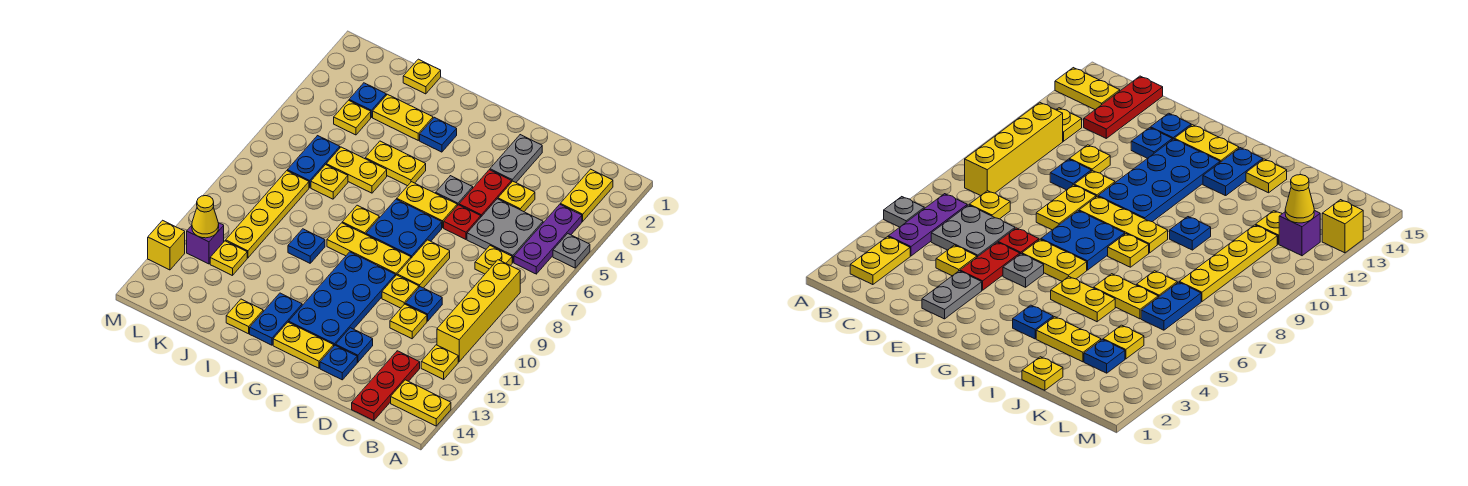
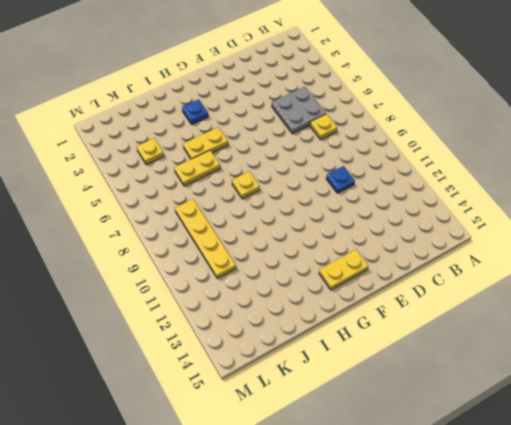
none -> grey 1x1 plate [553,234,590,268]
none -> yellow 1x2 plate [391,380,451,426]
none -> yellow 1x2 plate [560,169,613,221]
none -> purple 1x3 plate [514,204,582,274]

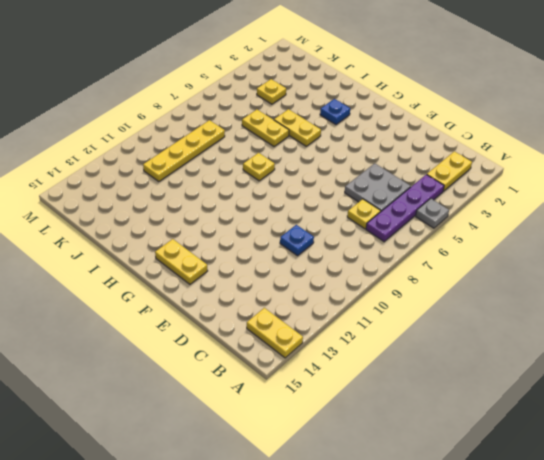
purple 1x4 plate [366,175,444,242] -> purple 1x3 plate [514,204,582,274]
none -> yellow 1x4 brick [437,260,520,362]
none -> yellow 1x1 plate [421,345,458,379]
none -> red 1x3 plate [352,351,420,421]
none -> yellow 1x1 plate [498,181,535,212]

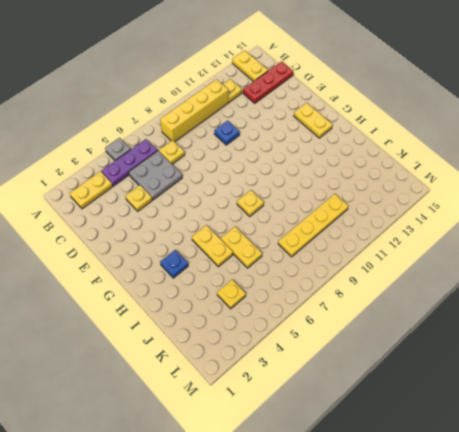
none -> yellow 1x1 plate [390,304,427,339]
none -> grey 1x2 plate [490,135,542,182]
none -> red 1x2 plate [459,170,512,217]
none -> red 1x1 plate [444,205,481,239]

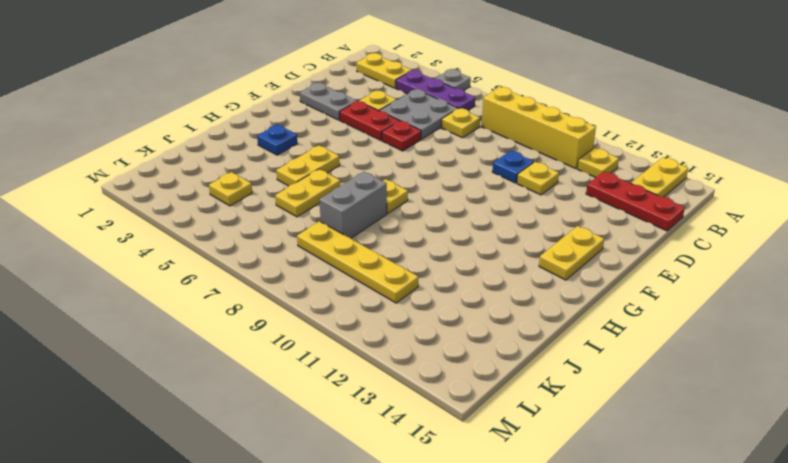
grey 1x2 brick [319,172,387,238] -> none
none -> yellow 1x2 plate [397,240,450,288]
none -> yellow 1x1 plate [382,275,419,308]
none -> blue 1x1 plate [336,328,373,362]
none -> blue 1x1 plate [320,345,357,380]

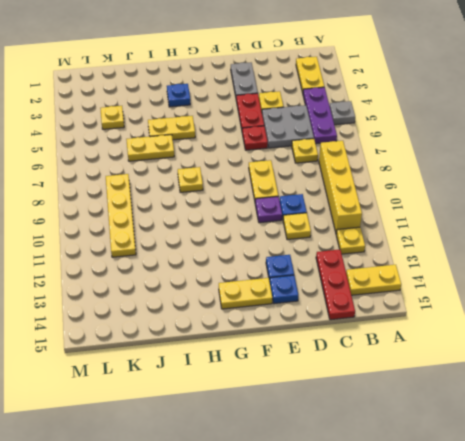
purple 1x1 plate [255,196,282,223] -> yellow 1x1 plate [382,275,419,308]
none -> grey 1x1 plate [436,176,473,206]
none -> yellow 1x2 plate [397,182,457,228]
none -> blue 2x2 plate [366,199,442,258]
none -> yellow 1x3 plate [327,223,411,276]

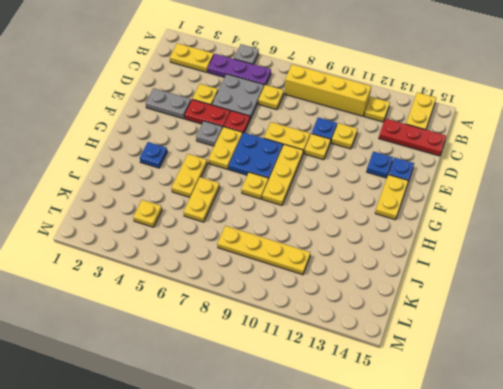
none -> blue 2x4 plate [289,252,395,345]
none -> blue 1x2 plate [250,293,302,345]
none -> yellow 1x2 plate [373,94,433,140]
none -> blue 1x1 plate [288,229,325,263]

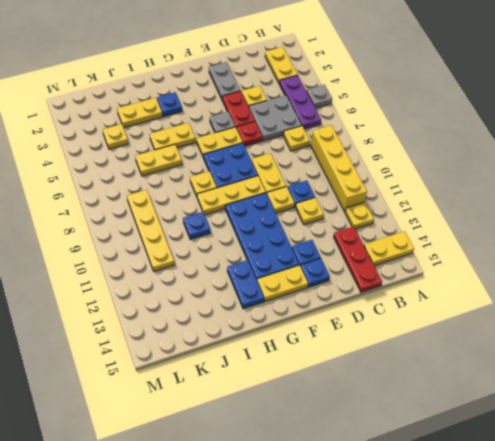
none -> yellow 1x1 plate [226,299,263,334]
none -> yellow 1x1 plate [403,59,441,94]
none -> yellow 1x1 plate [311,165,348,199]
none -> blue 1x1 plate [349,83,386,117]

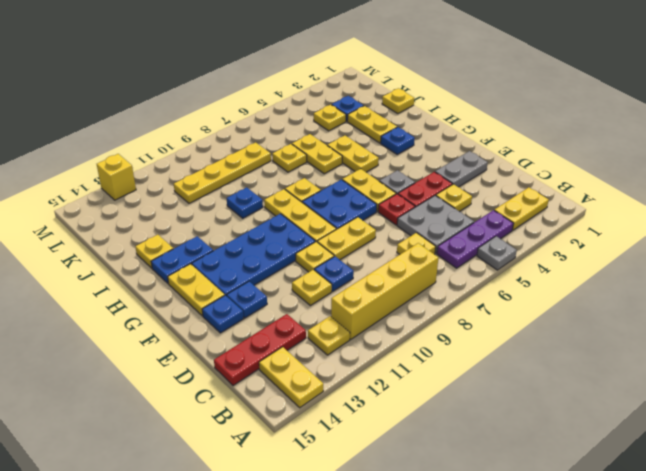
none -> blue 1x2 plate [287,136,340,188]
none -> yellow 1x1 plate [210,241,247,276]
none -> purple 1x1 brick [187,223,224,264]
none -> yellow 1x1 cone [192,196,219,238]

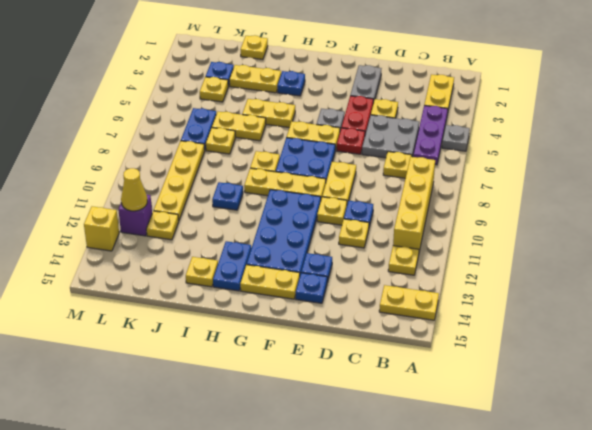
none -> red 1x3 plate [352,351,420,421]

